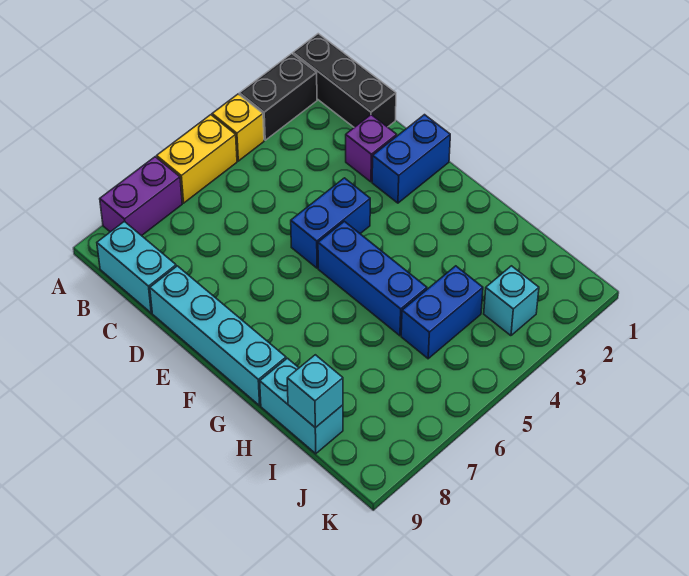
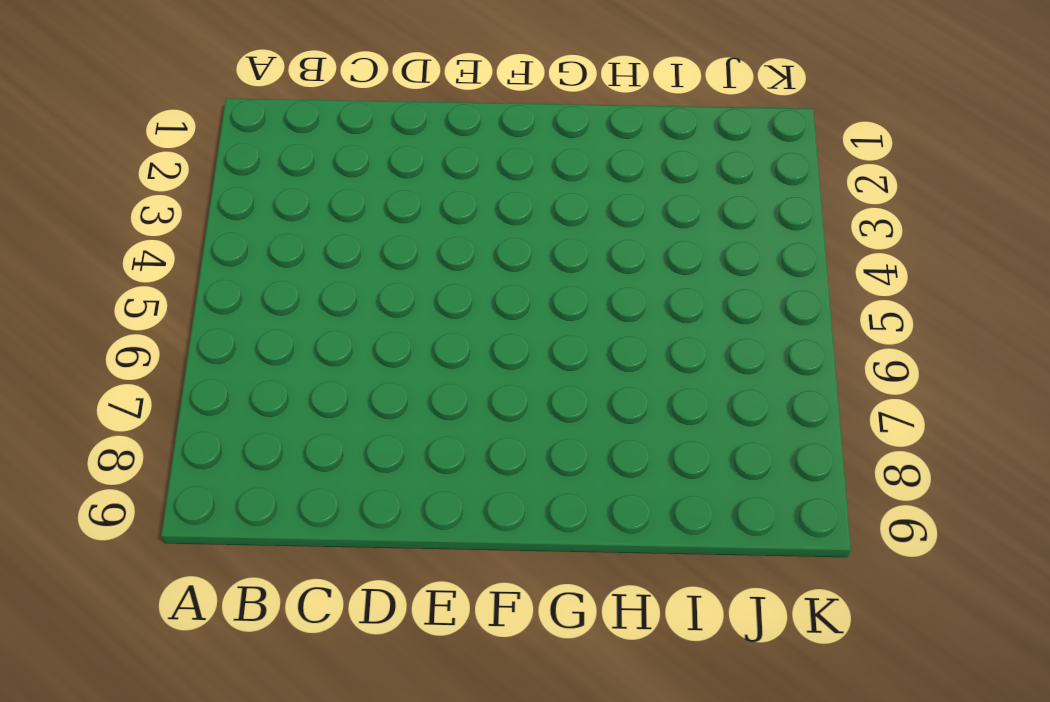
none -> black 1x3 brick [293,34,396,127]
none -> black 1x2 brick [239,54,317,140]
none -> yellow 1x1 brick [212,94,264,161]

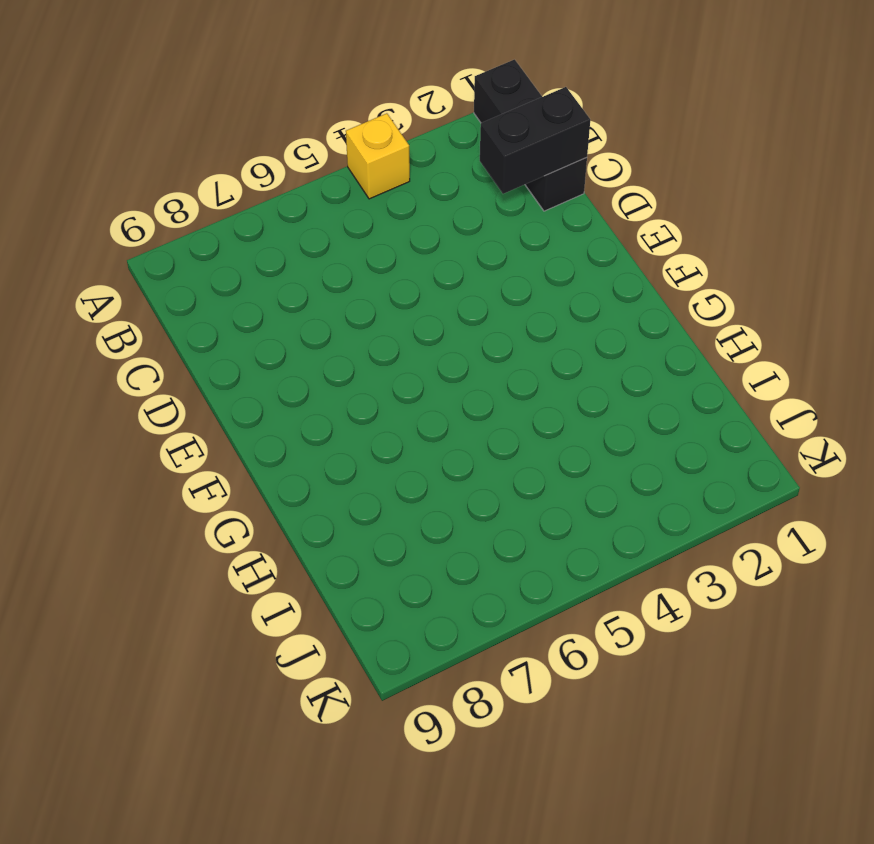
black 1x2 brick [480,87,590,194] -> black 1x2 brick moved to [239,54,317,140]
none -> yellow 1x2 brick [157,115,237,203]
none -> purple 1x2 brick [100,157,182,236]
none -> cyan 1x2 brick [97,221,176,313]

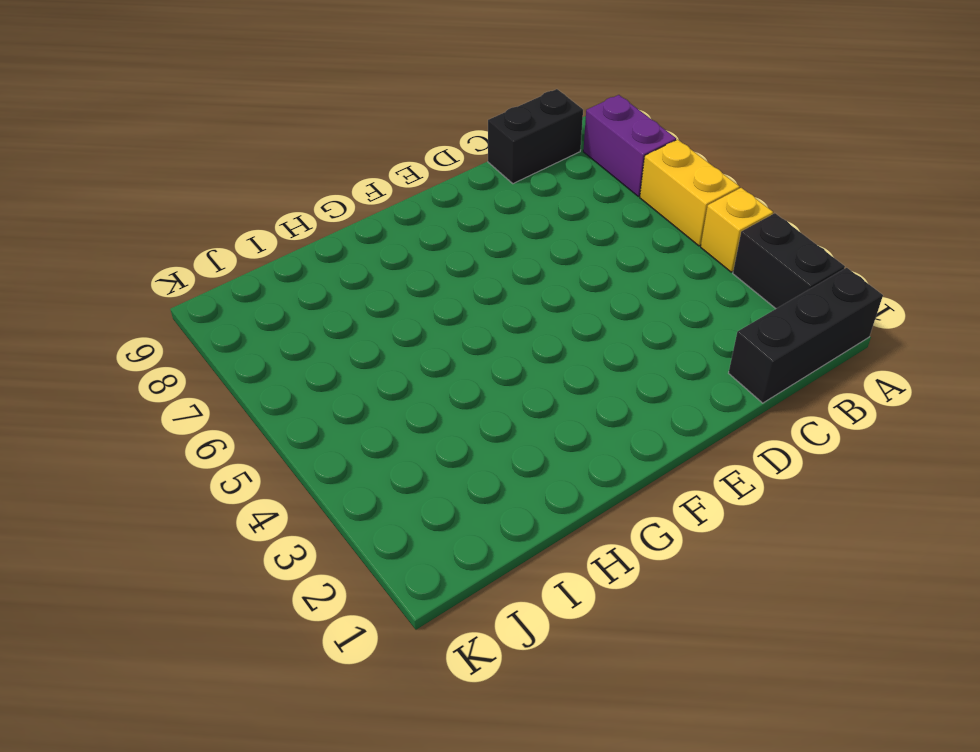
black 1x2 brick [488,89,583,184] -> cyan 1x2 brick [97,221,176,313]
none -> purple 1x1 brick [346,115,397,182]
none -> cyan 1x4 brick [150,266,286,405]
none -> blue 1x2 brick [372,115,450,203]

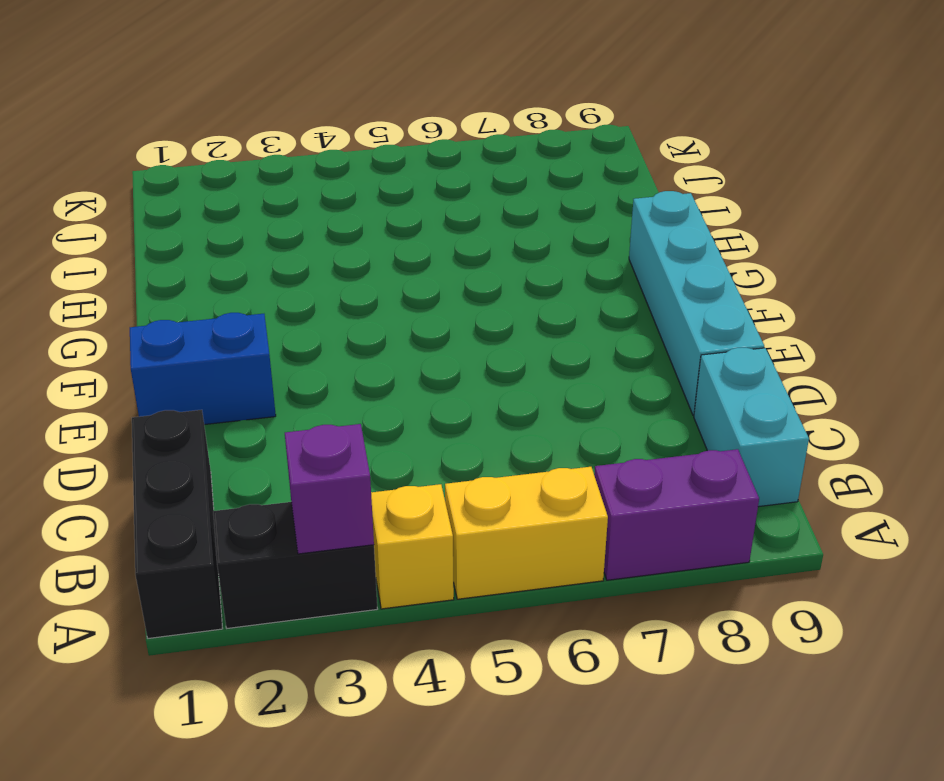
purple 1x1 brick [285,424,374,554] -> purple 1x1 brick moved to [346,115,397,182]
none -> blue 1x2 brick [291,178,370,268]
none -> blue 1x3 brick [318,221,427,336]
none -> cyan 1x2 brick [260,358,343,454]

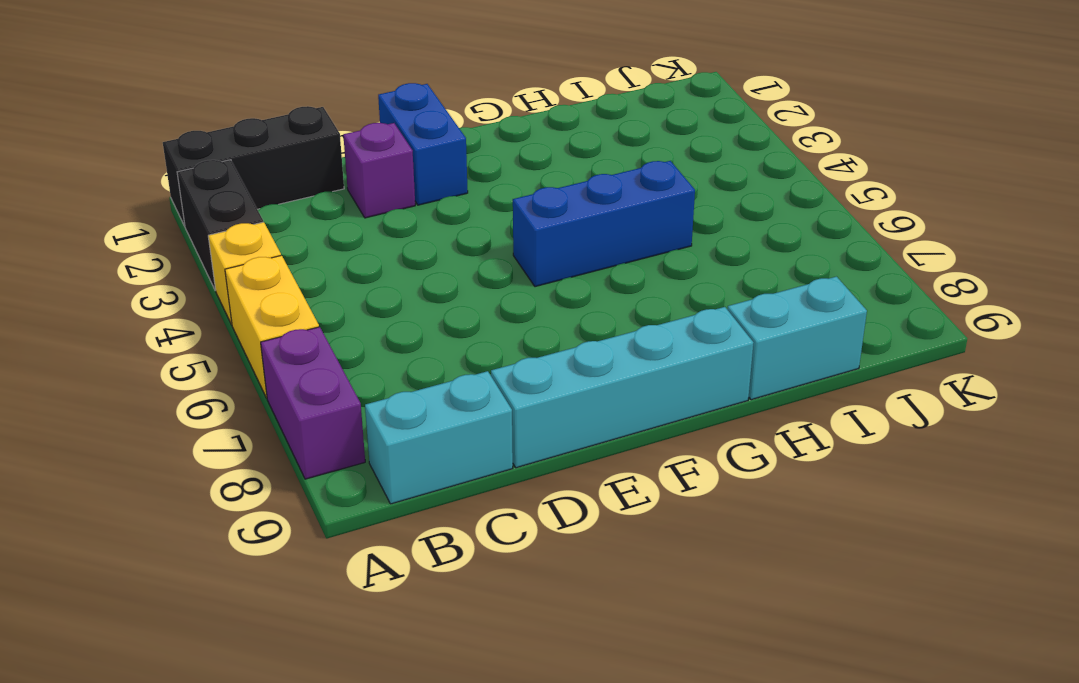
none -> blue 1x2 brick [291,178,370,268]
none -> blue 1x2 brick [401,266,483,359]
none -> cyan 1x1 brick [484,266,539,336]

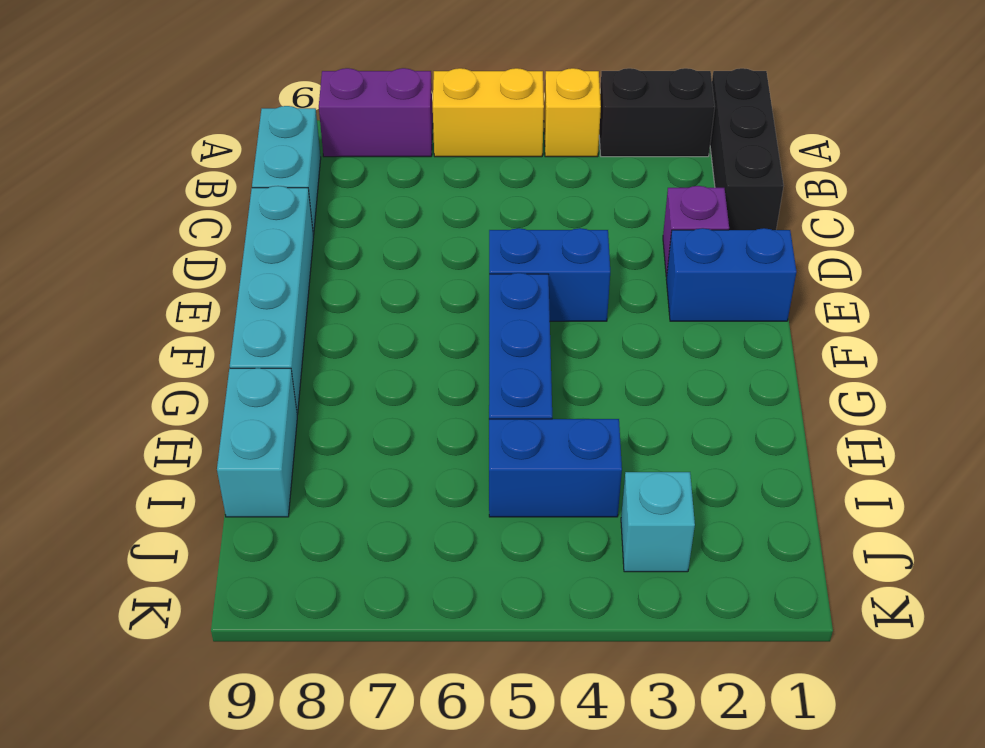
none -> cyan 1x1 brick [287,355,343,428]

